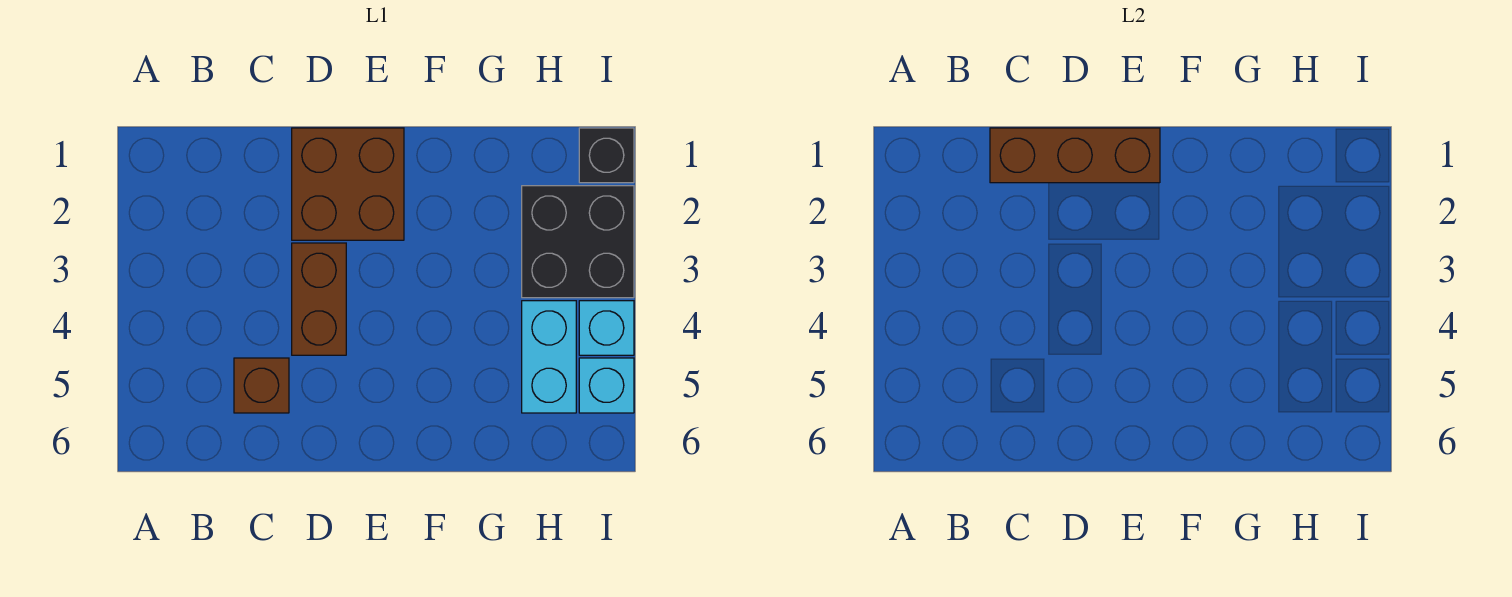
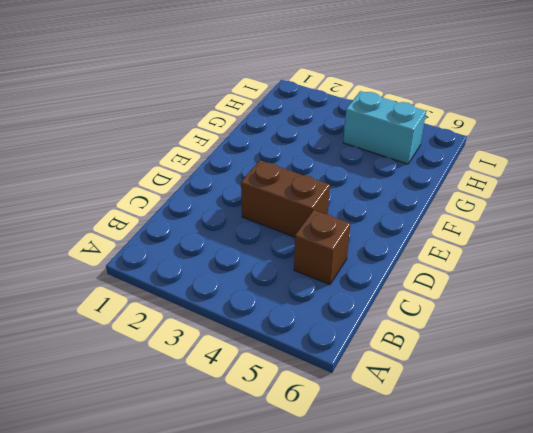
none -> brown 2x2 brick [292,128,404,240]
none -> black 2x2 brick [522,186,634,298]

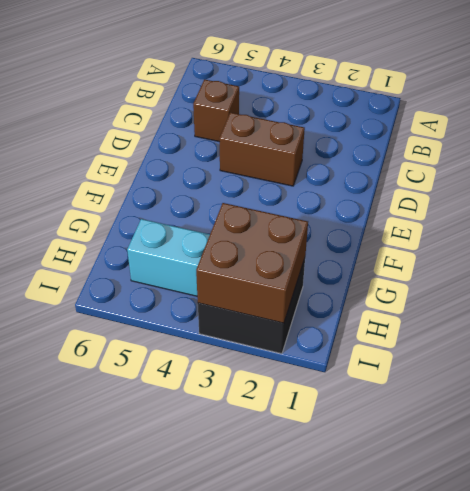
brown 2x2 brick [196,203,308,323] -> brown 2x2 brick moved to [292,128,404,240]
none -> black 1x1 brick [579,128,634,183]
none -> cyan 1x1 brick [579,301,634,355]

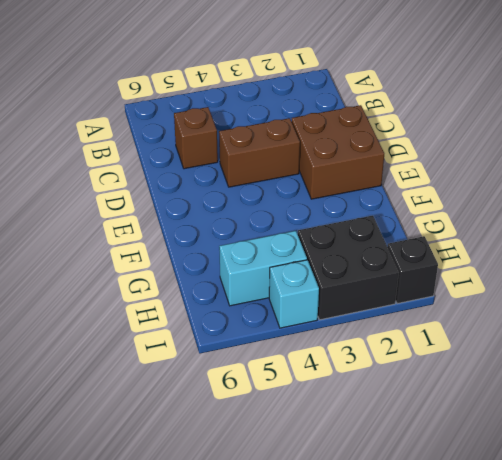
none -> cyan 1x1 brick [579,358,634,413]
none -> brown 1x3 brick [990,128,1160,183]

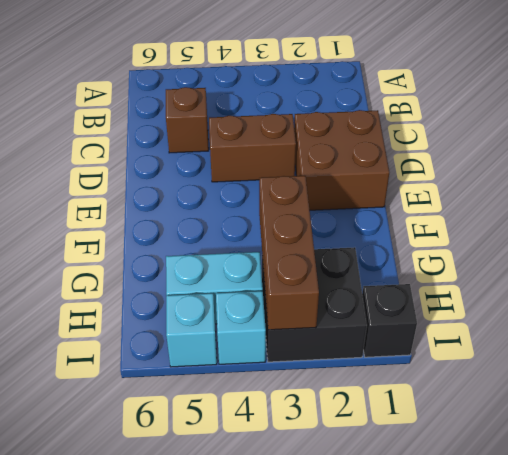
brown 1x3 brick [259,176,319,330] -> brown 1x3 brick moved to [990,128,1160,183]

